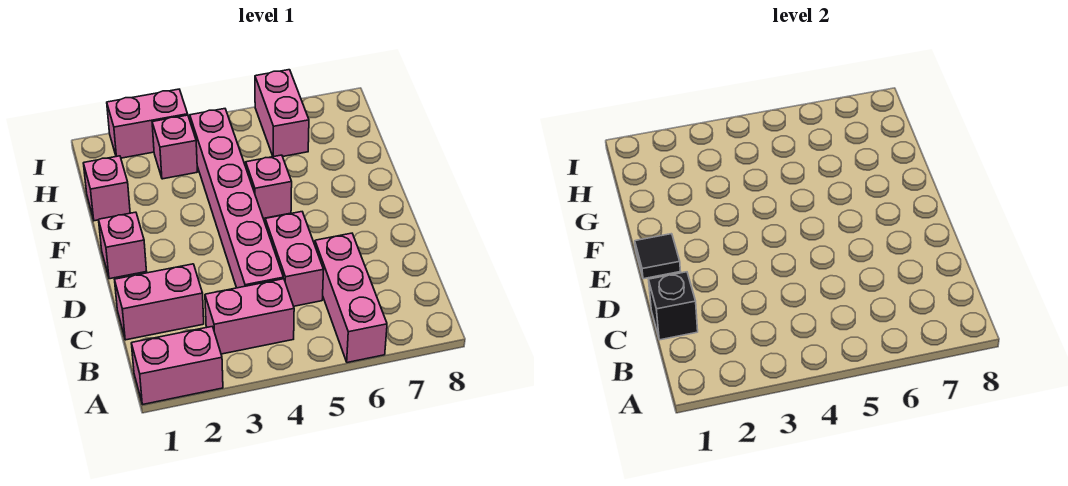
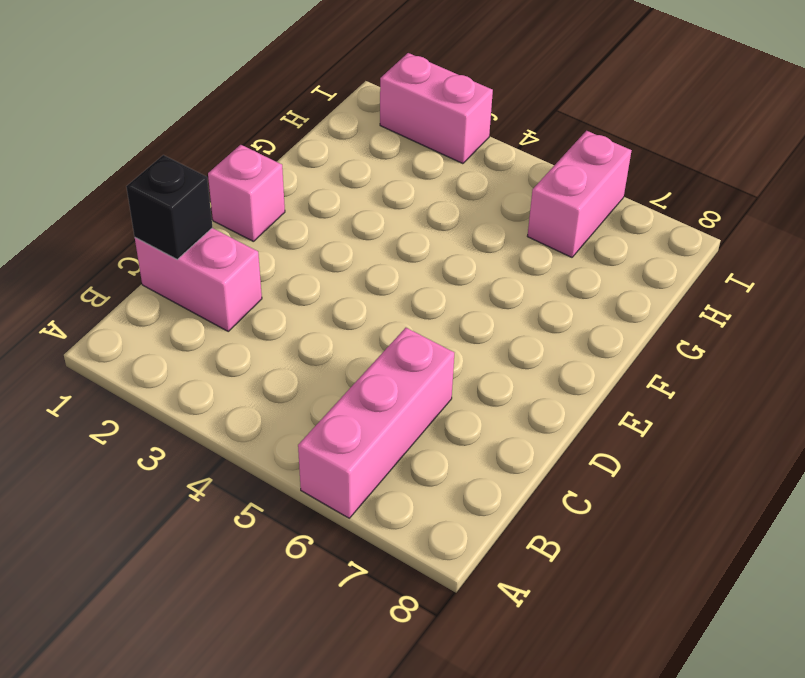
none -> pink 1x2 brick [131,327,223,404]
none -> pink 1x2 brick [205,279,294,354]
none -> pink 1x6 brick [190,109,283,288]

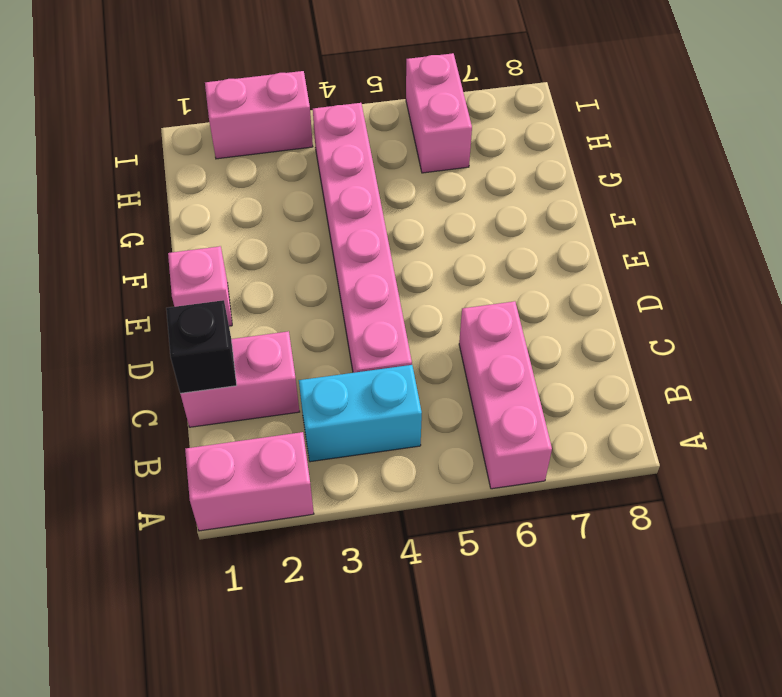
cyan 1x2 brick [299,365,422,462] -> pink 1x2 brick [205,279,294,354]
none -> pink 1x2 brick [265,212,324,306]
none -> pink 1x1 brick [246,155,292,218]
none -> pink 1x1 brick [83,156,130,221]

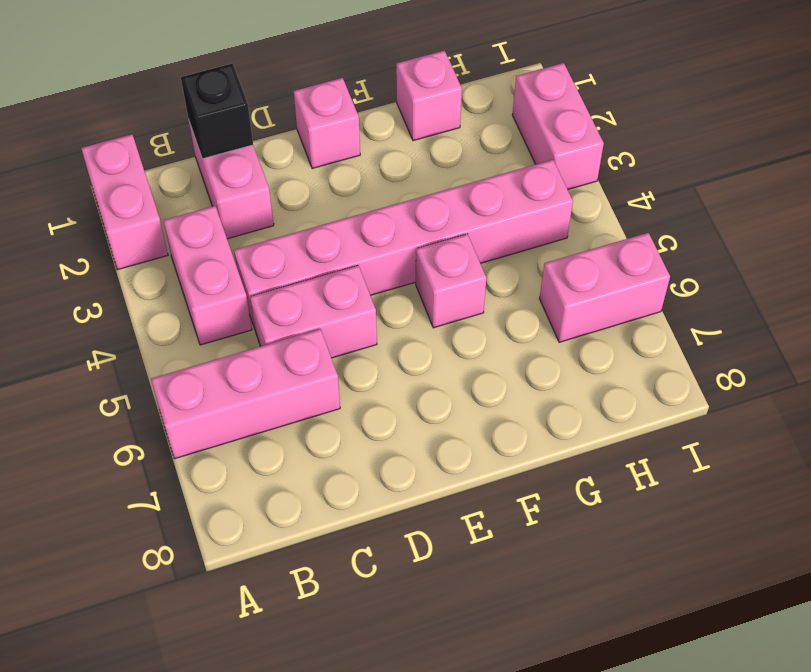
none -> pink 1x1 brick [152,115,198,179]
none -> black 1x1 tile [635,234,680,279]

